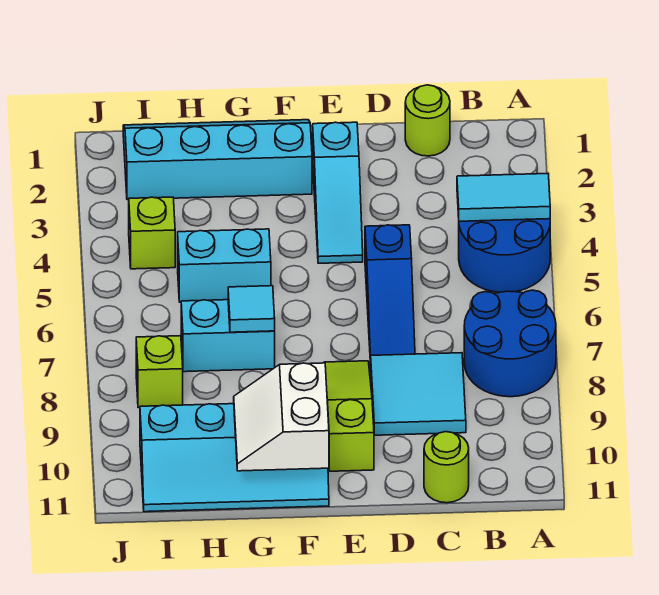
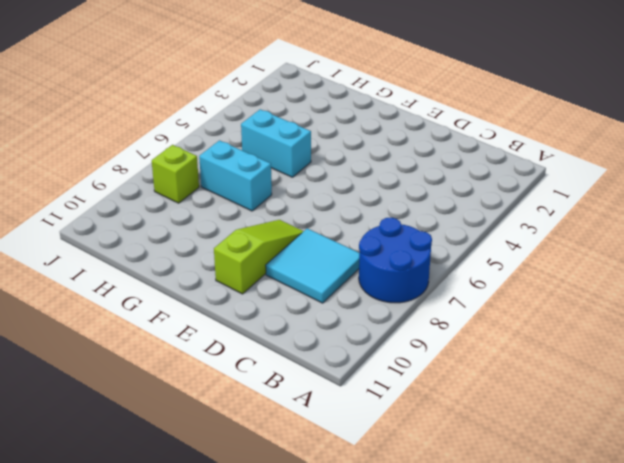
none -> blue 2x2 round brick [459,219,550,292]
none -> lime 1x1 round brick [405,85,450,156]
none -> lime 1x1 round brick [424,432,469,503]

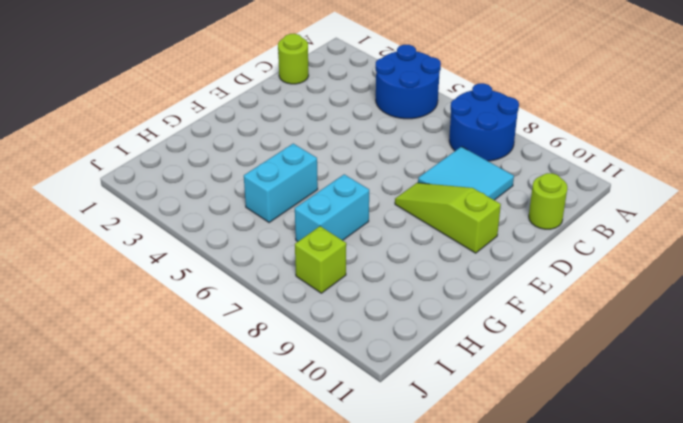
none -> blue 1x3 slope [365,225,415,364]
none -> cyan 1x3 slope [313,122,363,263]
none -> cyan 2x4 slope [123,120,312,200]

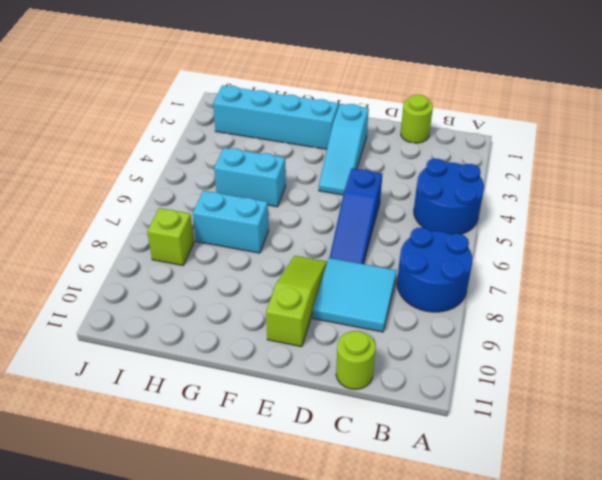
none -> cyan 2x4 slope [140,404,329,512]
none -> lime 1x1 brick [129,197,175,269]
none -> cyan 1x2 tile [457,174,550,221]

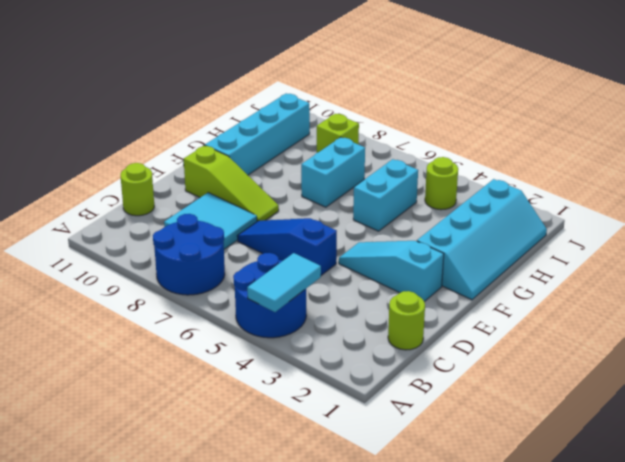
lime 1x1 round brick [425,157,458,210] -> lime 1x1 brick [129,197,175,269]
none -> white 2x2 slope [234,363,329,471]
none -> cyan 1x1 tile [228,286,275,332]

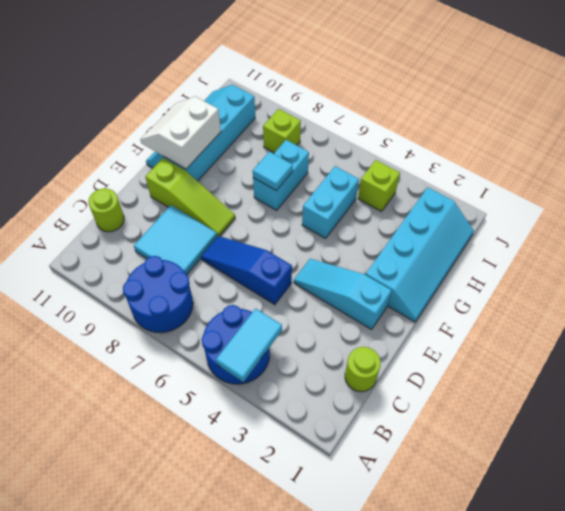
white 2x2 slope [140,96,221,169] -> white 2x2 slope turned to [234,363,329,471]

